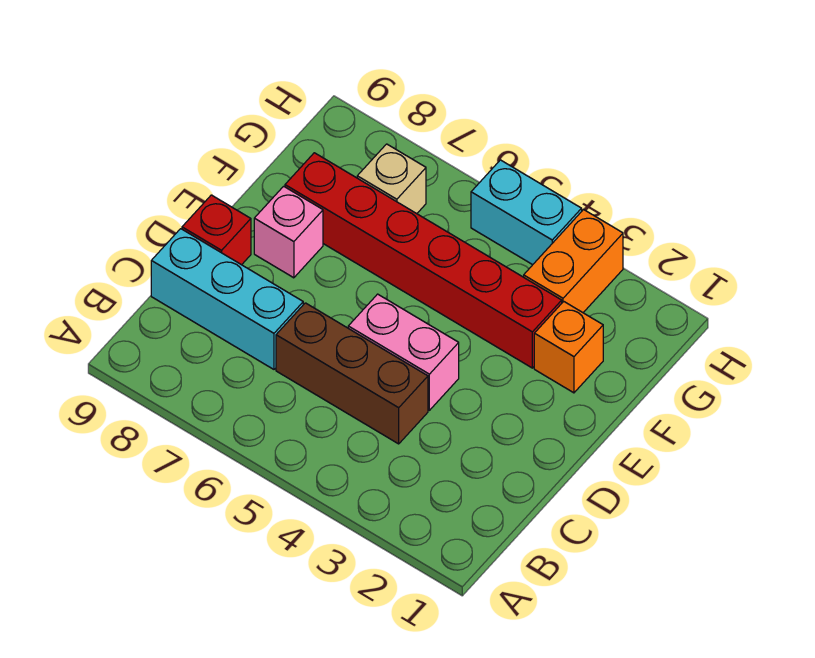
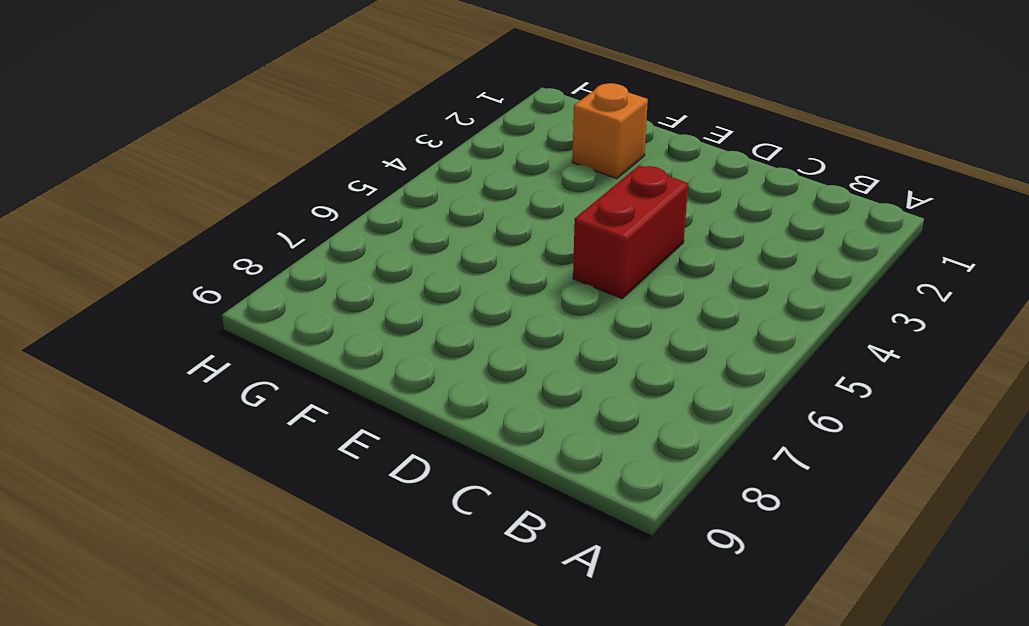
red 1x2 brick [573,165,688,299] -> pink 1x2 brick [348,294,459,410]
none -> brown 1x3 brick [276,303,428,444]
none -> cyan 1x3 brick [151,229,303,369]

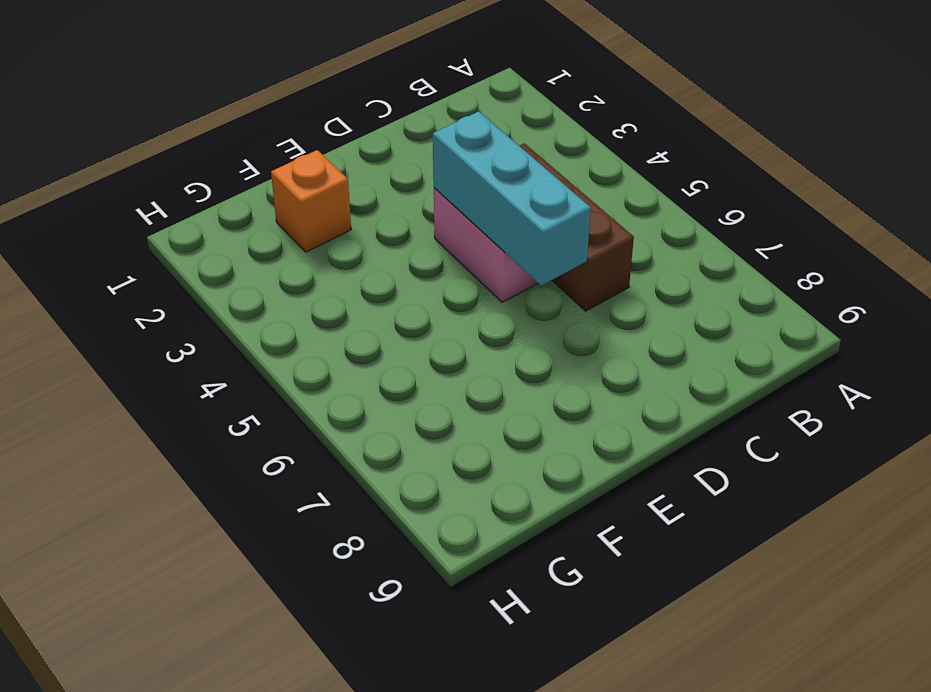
cyan 1x3 brick [433,111,591,286] -> cyan 1x3 brick moved to [151,229,303,369]
none -> red 1x1 brick [182,195,251,265]
none -> pink 1x1 brick [254,186,323,278]

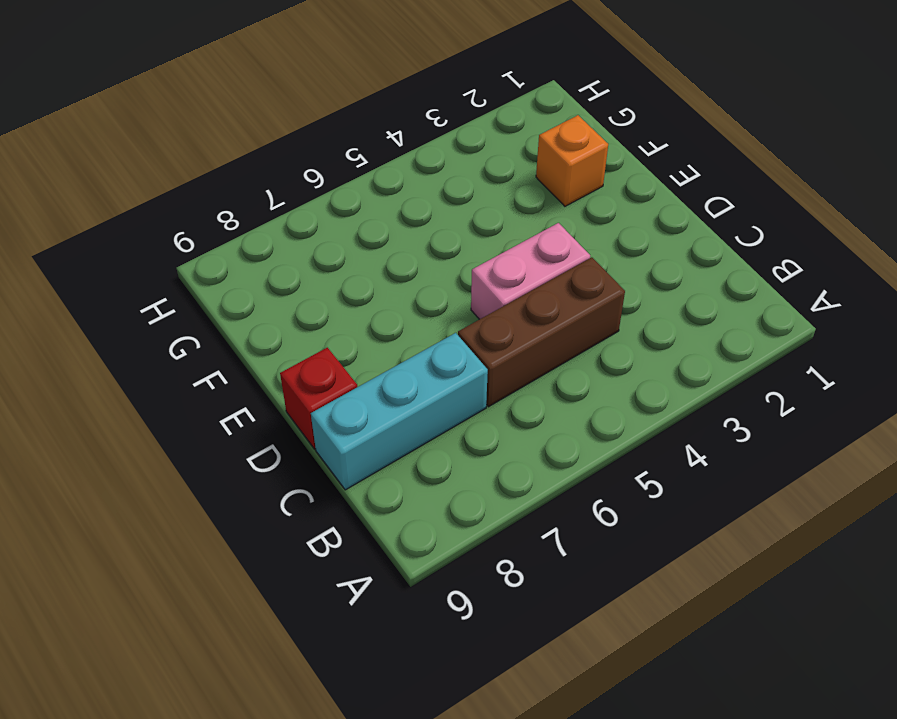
none -> pink 1x1 brick [254,186,323,278]
none -> red 1x6 brick [285,153,562,368]

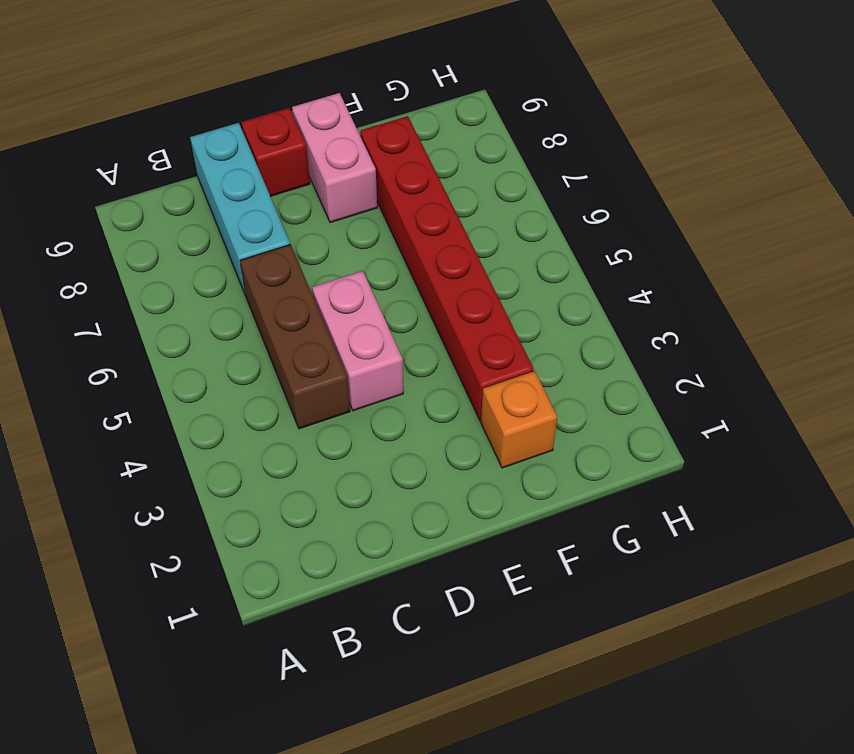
pink 1x2 brick [292,93,377,223] -> pink 1x1 brick [254,186,323,278]
none -> orange 1x2 brick [524,210,623,313]
none -> tan 1x1 brick [357,144,426,214]

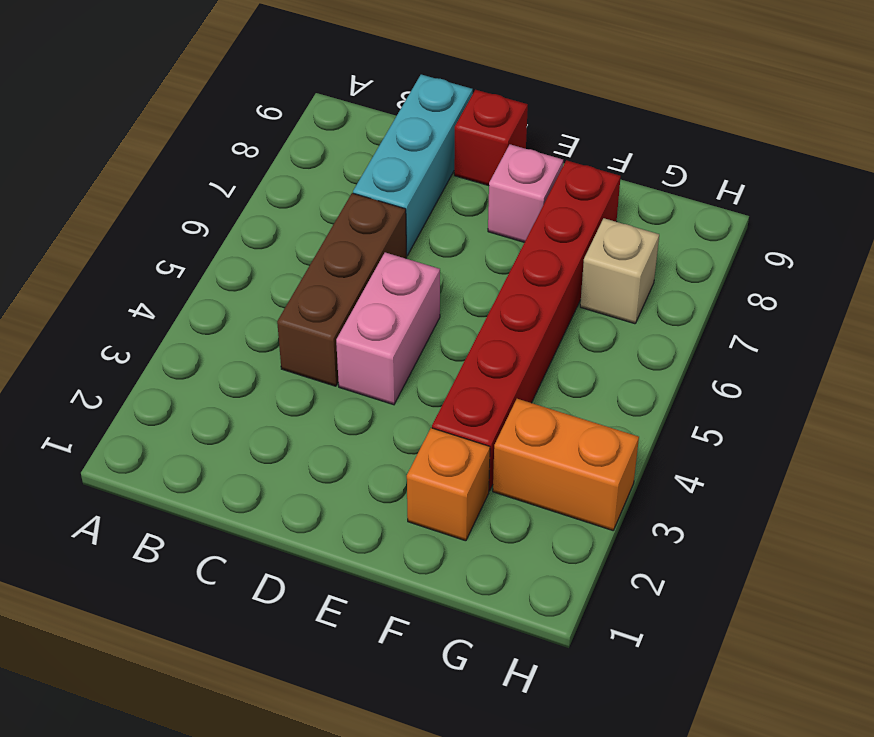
none -> cyan 1x2 brick [471,160,582,265]

